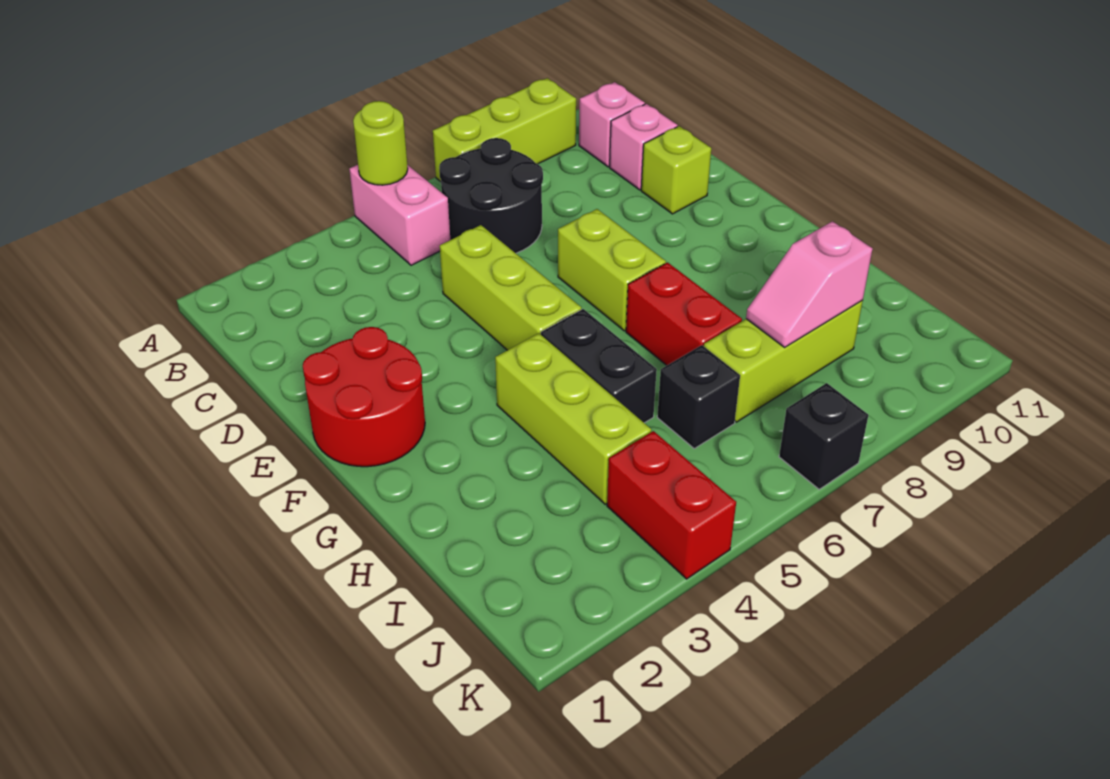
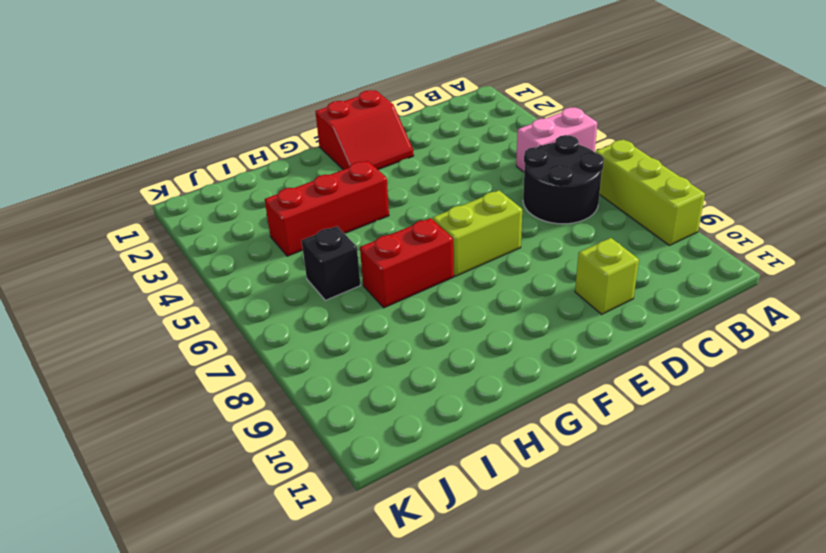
red 2x2 slope [315,90,414,170] -> red 2x2 round brick [303,327,425,467]
red 1x3 brick [265,161,389,256] -> lime 1x3 brick [495,333,651,504]
none -> pink 1x1 brick [579,82,645,167]
none -> pink 1x1 brick [610,104,678,190]
none -> lime 1x3 brick [440,225,581,350]

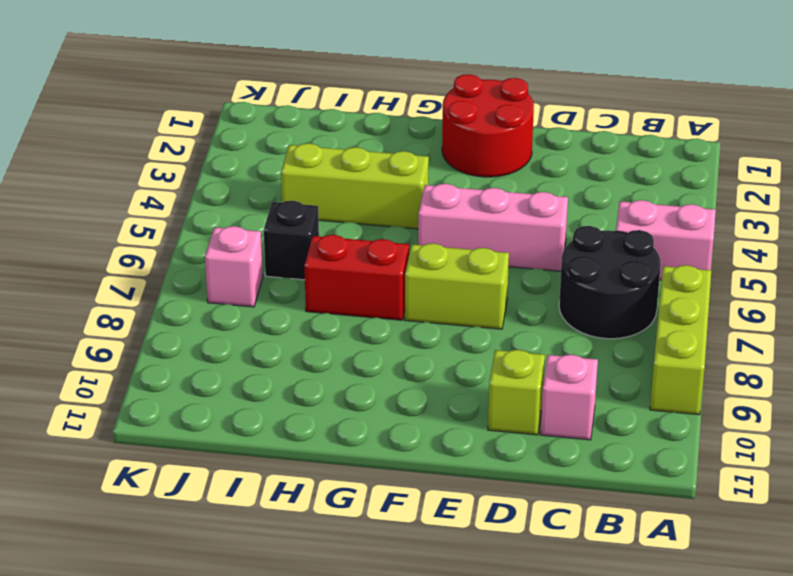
pink 1x3 brick [418,184,568,271] -> lime 1x3 brick [440,225,581,350]
pink 1x1 brick [205,226,263,307] -> pink 1x1 brick moved to [579,82,645,167]
none -> black 1x2 brick [541,309,657,423]
none -> lime 1x3 brick [704,300,863,422]
none -> red 1x2 brick [607,431,736,579]

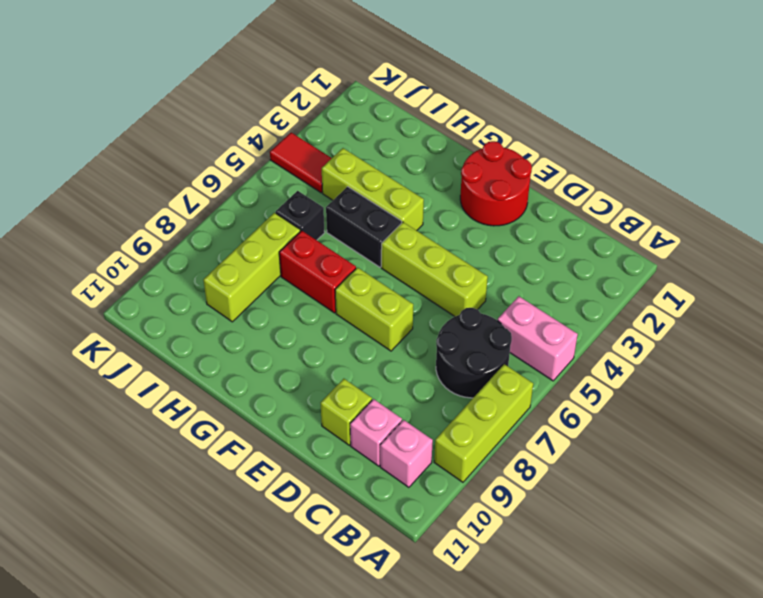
red 1x2 tile [270,133,332,193] -> red 1x2 brick [607,431,736,579]
none -> black 1x1 brick [779,383,868,489]
none -> lime 1x1 round brick [353,101,408,185]
none -> pink 1x2 slope [746,221,872,347]

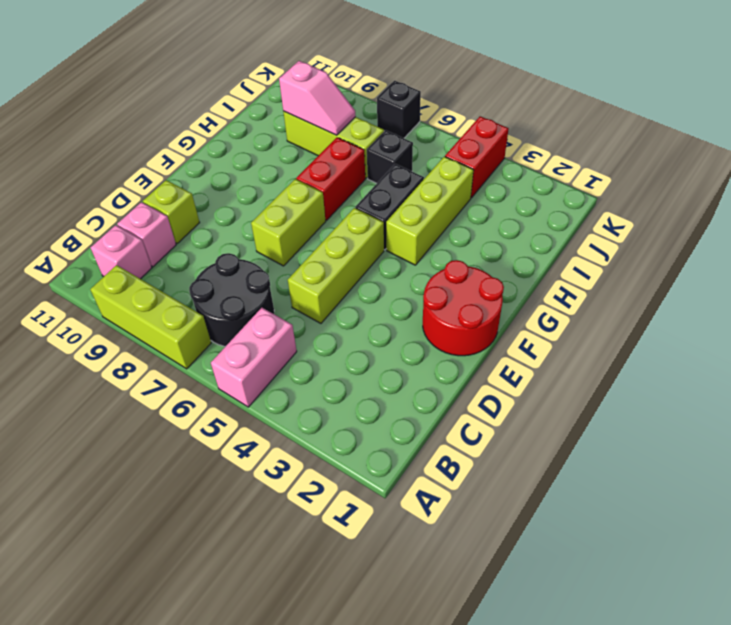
none -> lime 1x1 round brick [353,101,408,185]

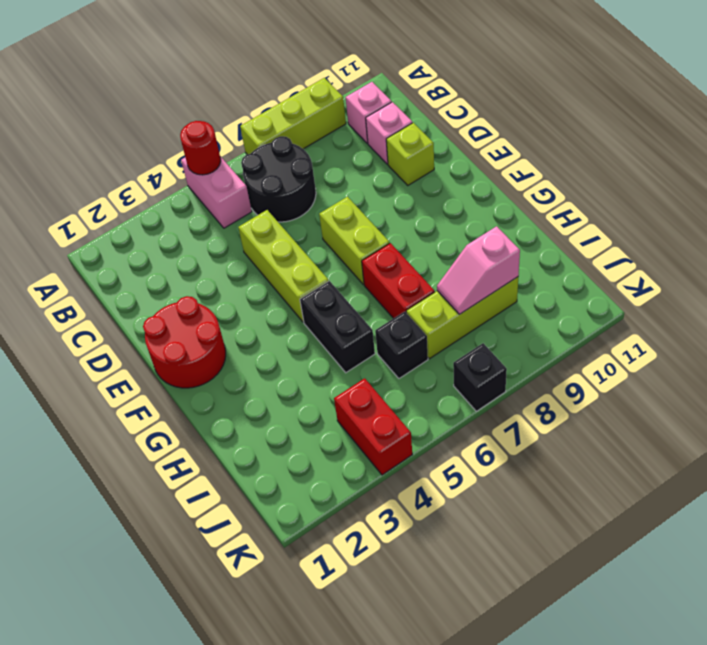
red 1x1 round brick [180,121,221,175] -> lime 1x1 round brick [353,101,408,185]
none -> lime 1x3 brick [495,333,651,504]

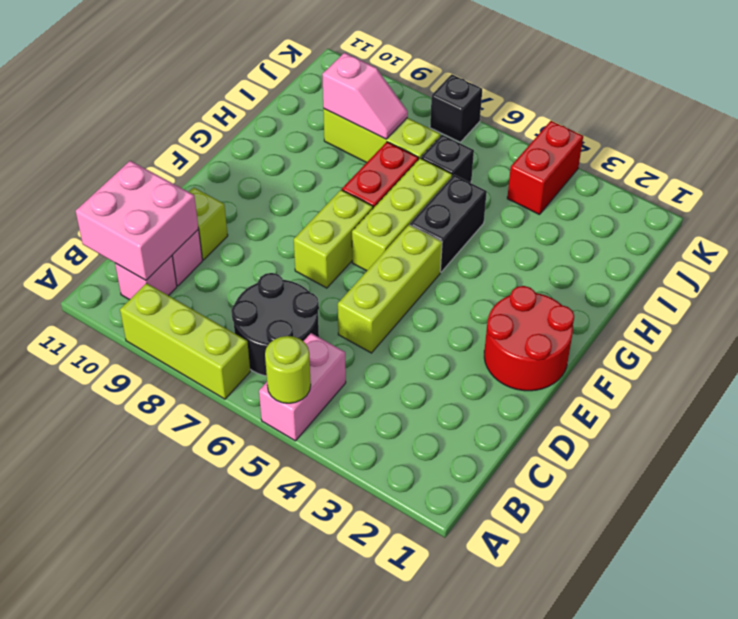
pink 2x2 brick [76,161,199,280] -> none
lime 1x3 brick [352,158,452,271] -> lime 1x3 brick moved to [495,333,651,504]

